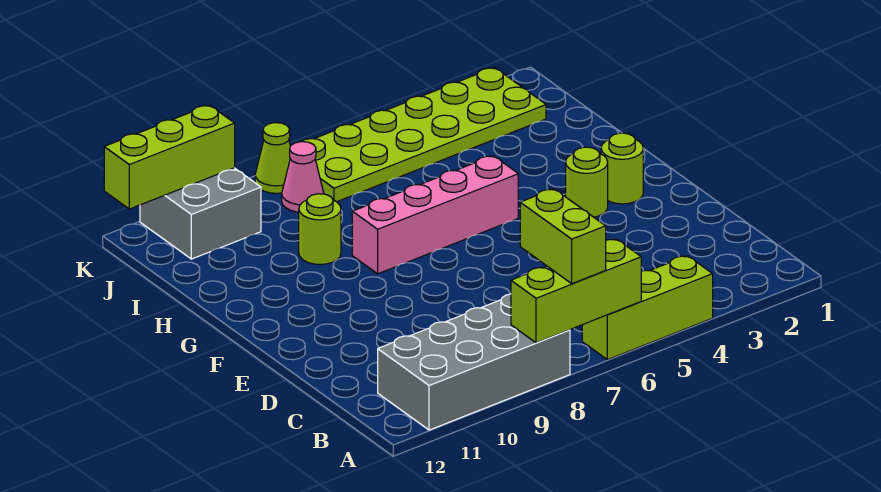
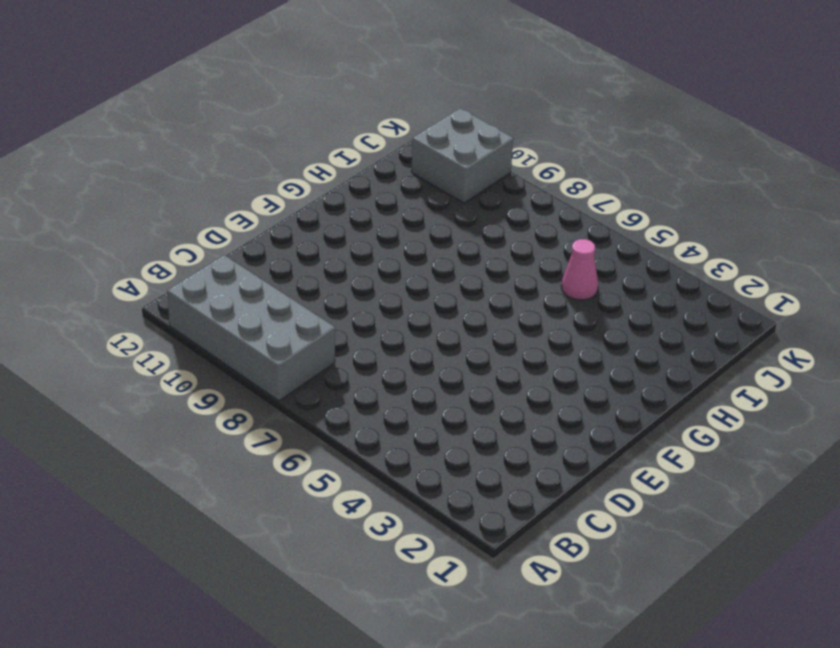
pink 1x1 cone [561,239,598,300] -> pink 1x1 cone moved to [282,142,324,212]
none -> lime 1x3 brick [582,256,713,360]
none -> lime 1x1 round brick [601,133,643,204]
none -> lime 1x1 round brick [566,147,608,217]

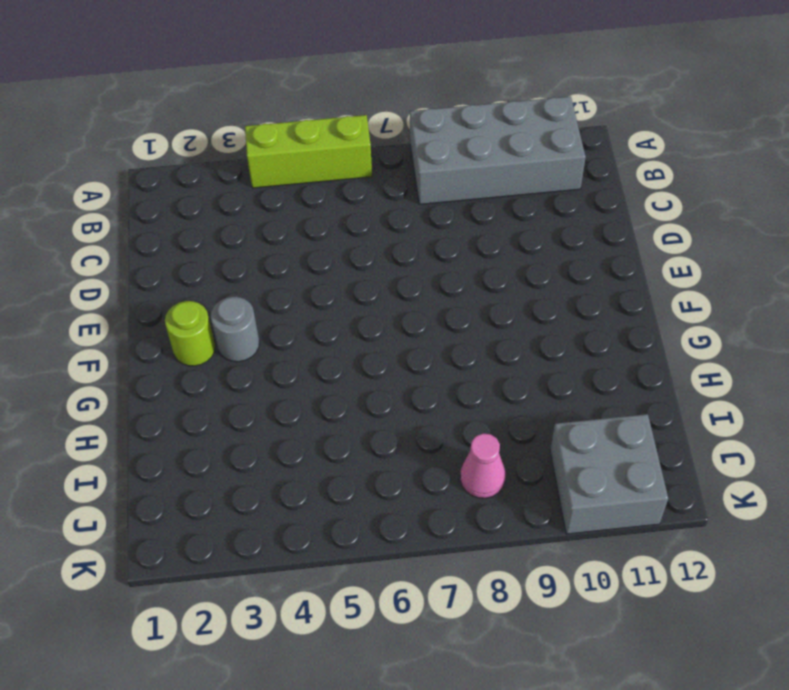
grey 1x1 round brick [211,297,259,362] -> lime 1x1 round brick [566,147,608,217]
none -> pink 1x4 brick [352,156,518,274]
none -> lime 1x1 round brick [299,194,341,265]
none -> lime 2x6 plate [302,68,546,202]

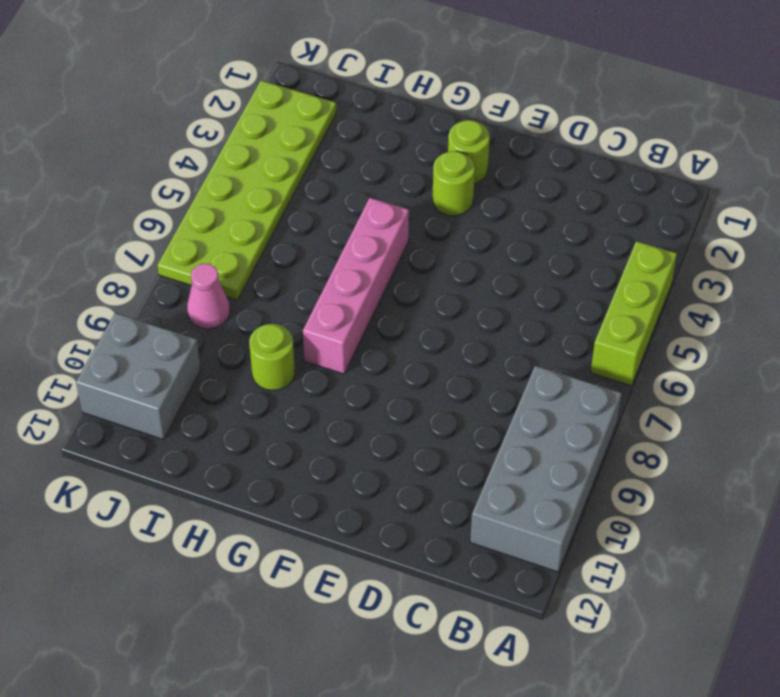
none -> lime 1x1 cone [255,123,290,193]
none -> lime 1x3 brick [511,239,641,343]
none -> lime 1x3 brick [104,105,235,209]

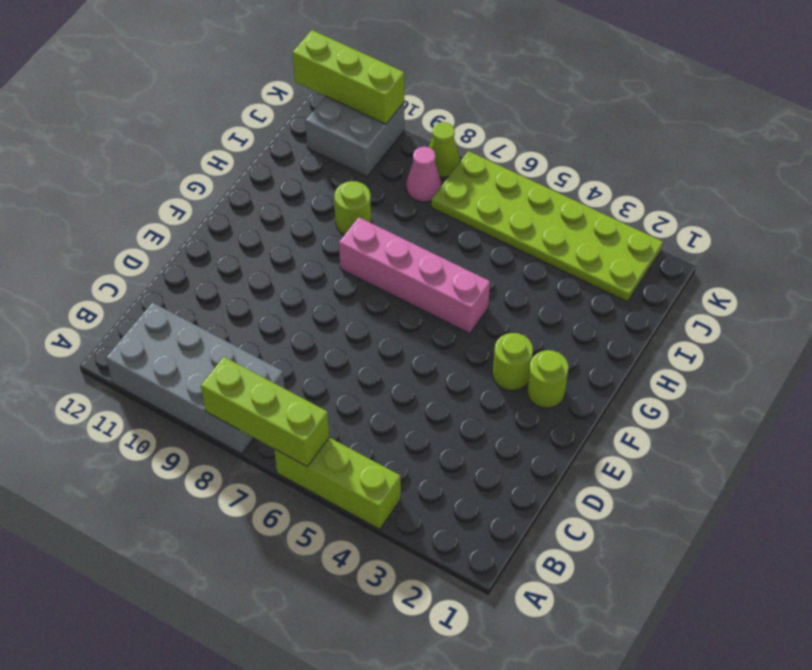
none -> lime 1x2 brick [520,189,606,284]

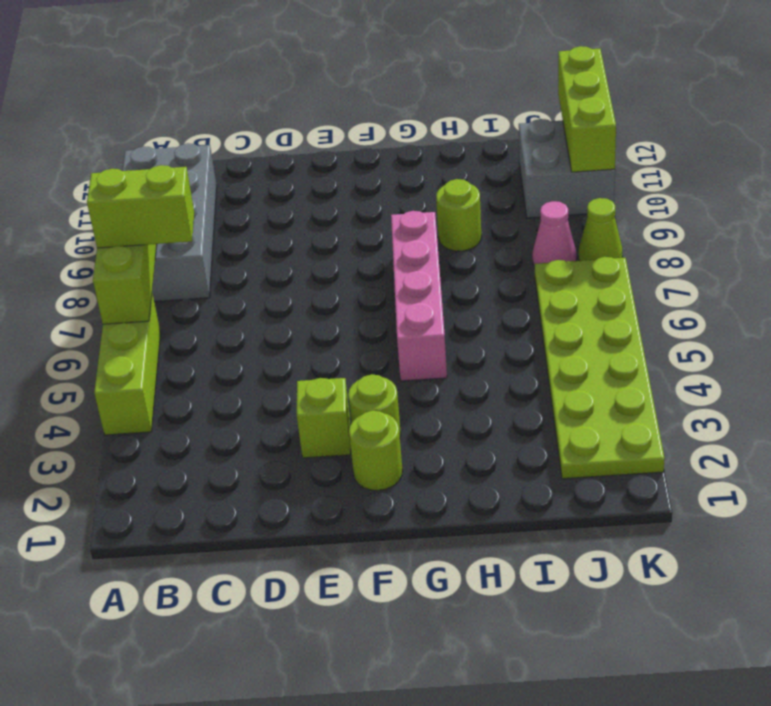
lime 1x1 brick [297,378,351,458] -> none

